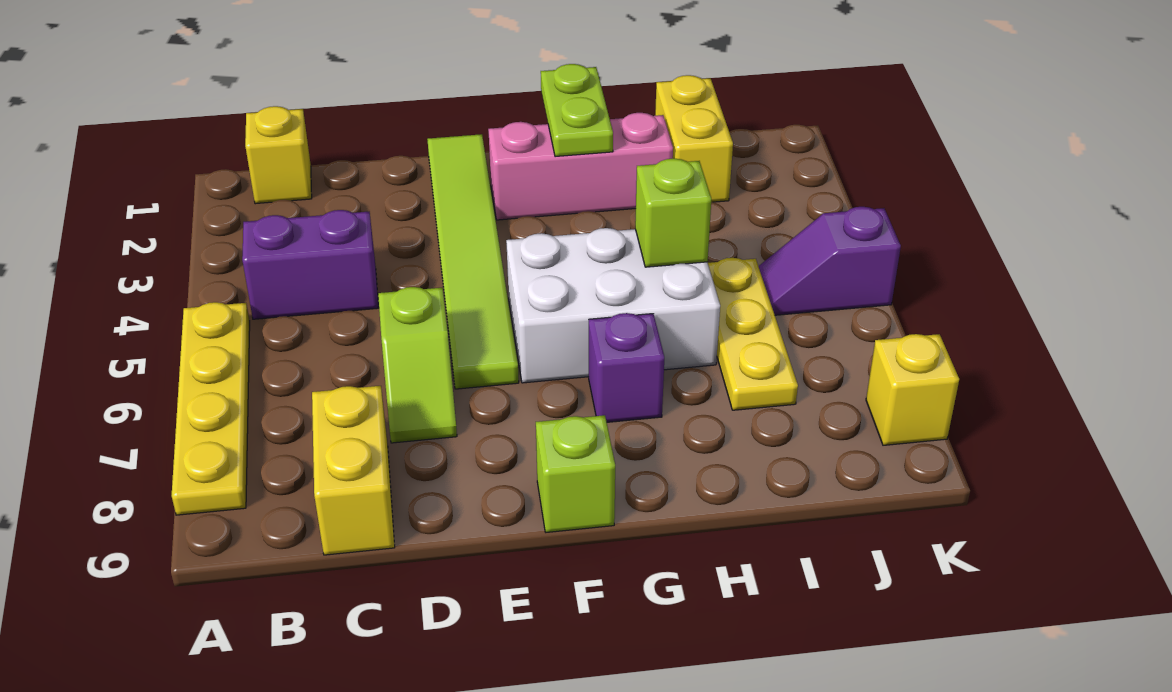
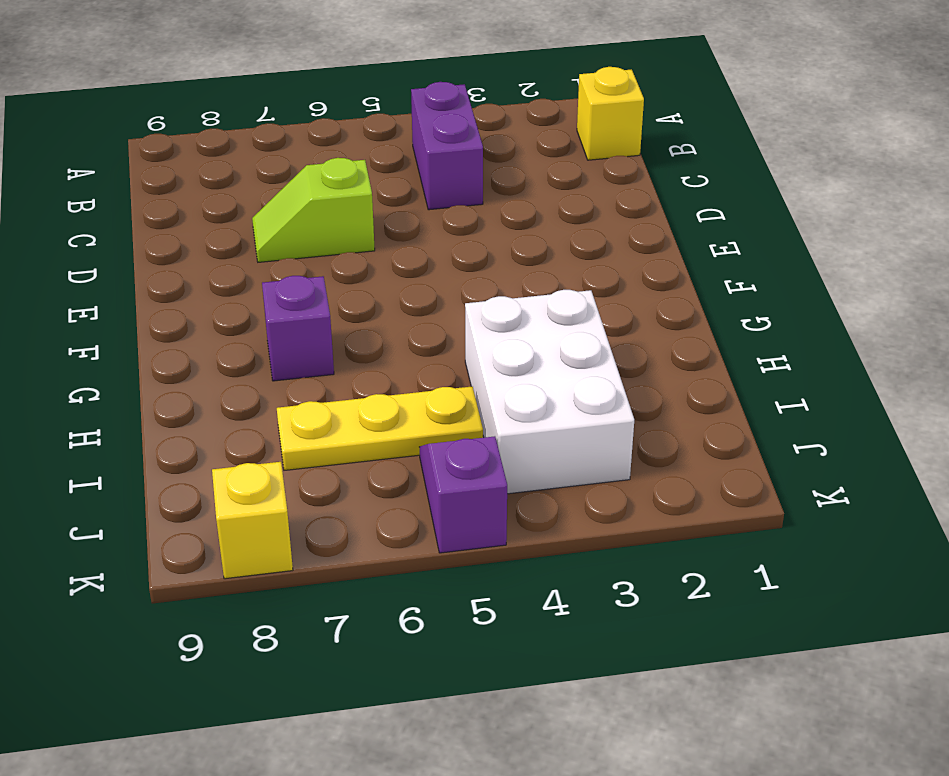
white 2x3 brick [465,290,634,494] -> white 2x3 brick moved to [506,228,720,383]
none -> yellow 1x4 plate [172,302,250,515]
none -> yellow 1x2 brick [312,386,395,555]
none -> lime 1x6 tile [427,134,519,389]

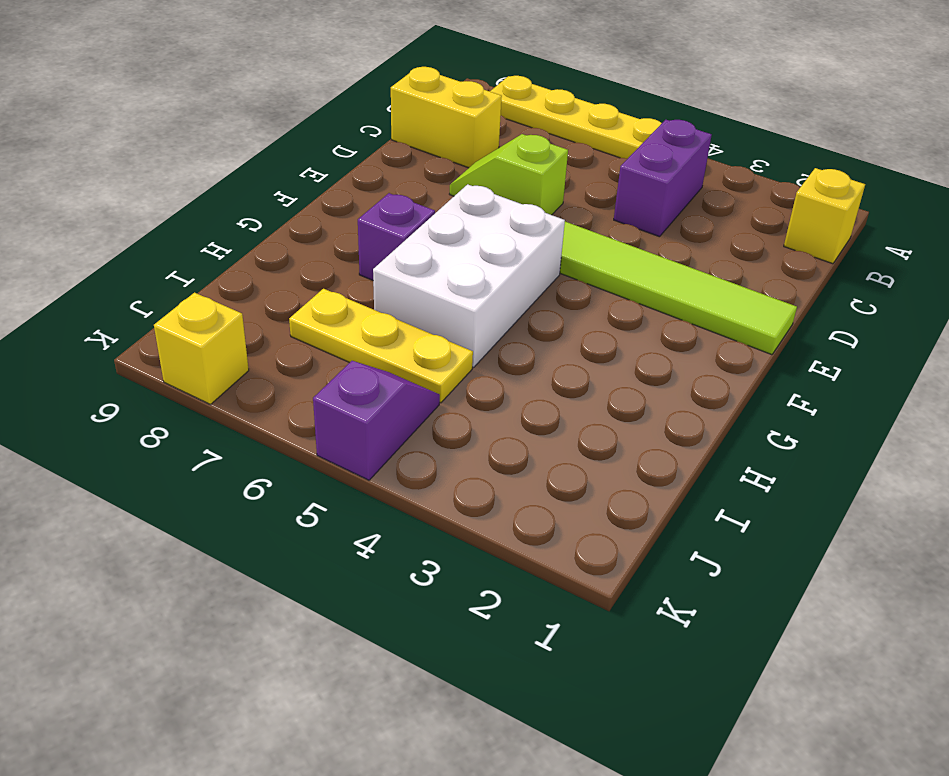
none -> pink 1x3 brick [488,113,673,220]
none -> lime 1x1 brick [536,415,615,532]
none -> yellow 1x2 brick [655,75,733,202]

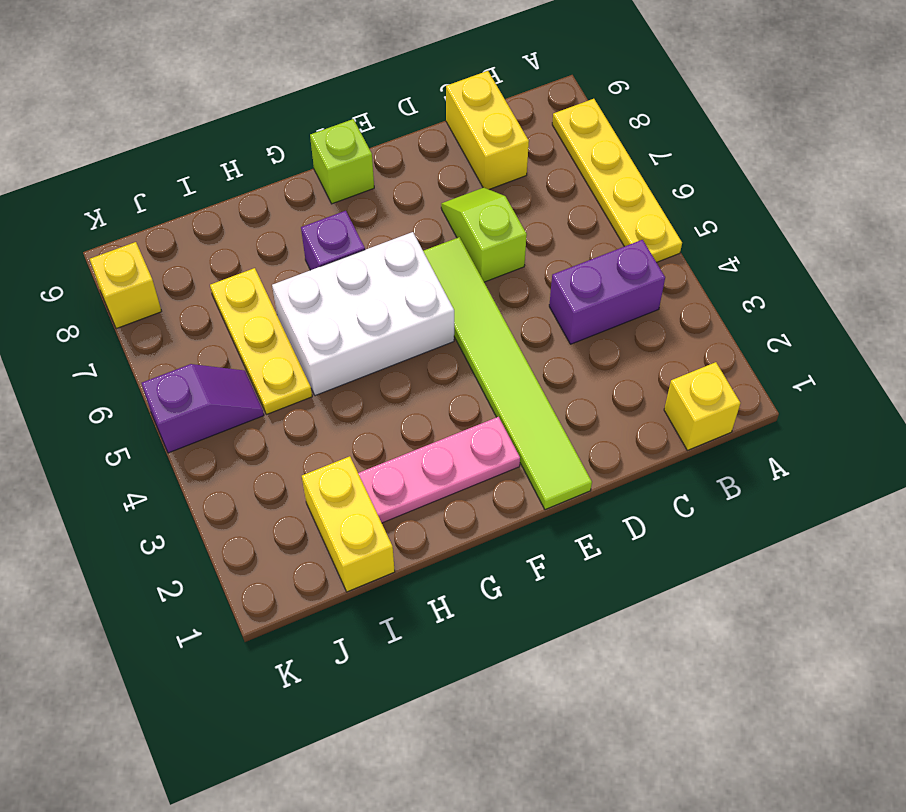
pink 1x3 plate [358,417,520,523] -> pink 1x3 brick [488,113,673,220]
none -> lime 1x2 plate [541,64,613,157]
none -> lime 1x1 brick [635,159,711,267]

